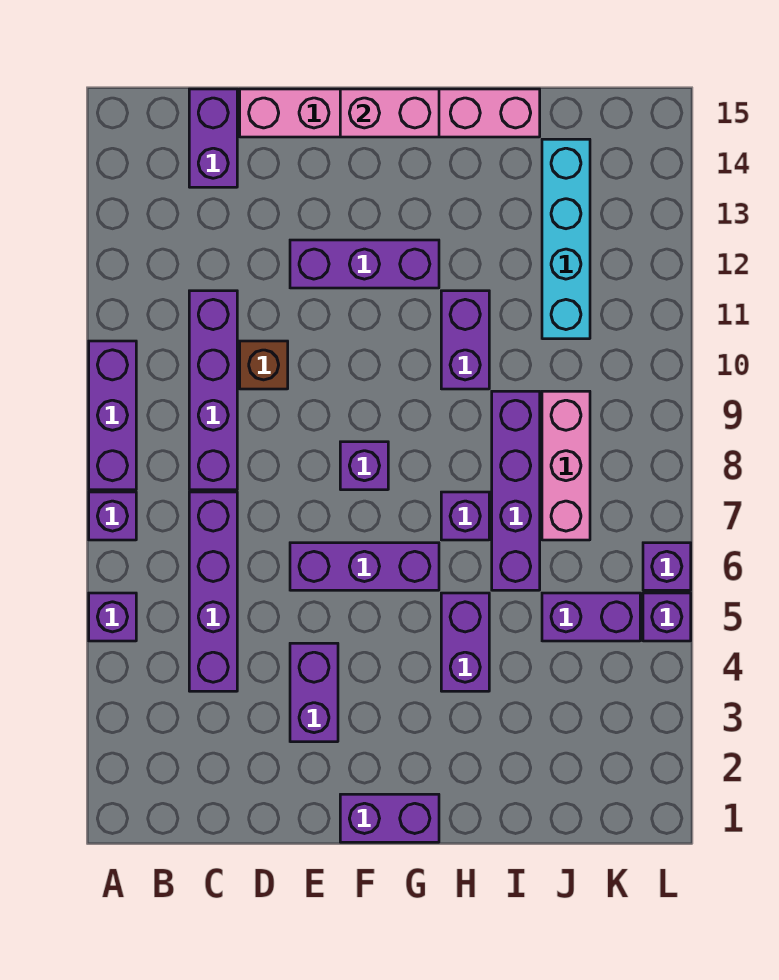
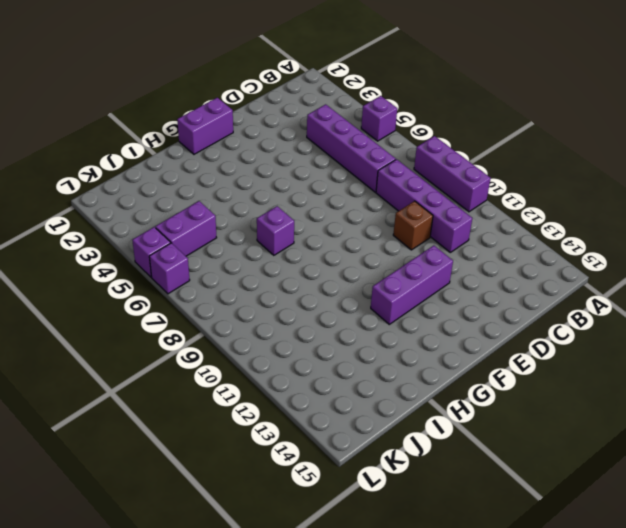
none -> purple 1x1 brick [89,492,136,540]
none -> purple 1x2 brick [189,89,237,187]
none -> pink 1x6 brick [240,89,540,137]

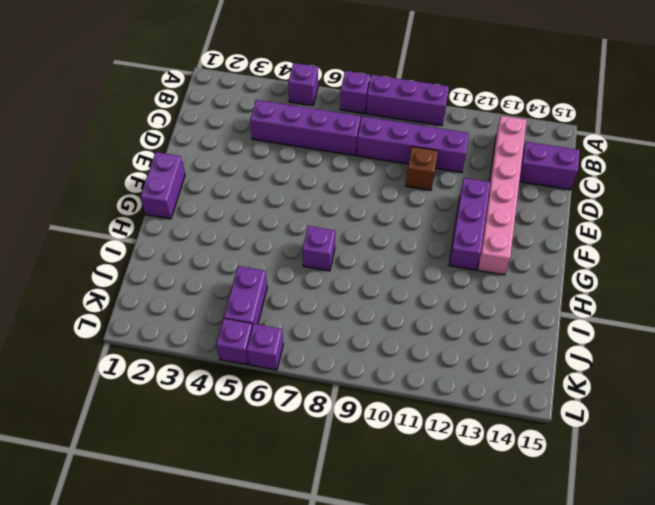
pink 1x6 brick [478,116,527,275] -> pink 1x6 brick moved to [240,89,540,137]
none -> purple 1x2 brick [290,643,338,742]
none -> purple 1x3 brick [290,543,439,590]
none -> purple 1x1 brick [340,442,388,490]

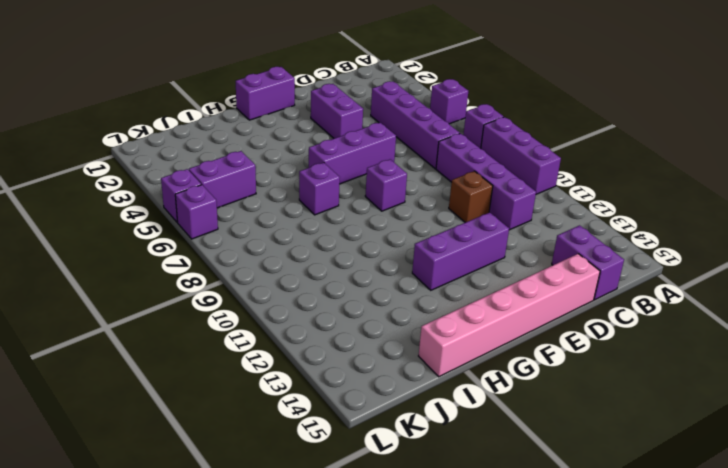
none -> purple 1x2 brick [441,593,489,691]
none -> purple 1x2 brick [441,291,489,389]
none -> purple 1x4 brick [492,391,540,590]

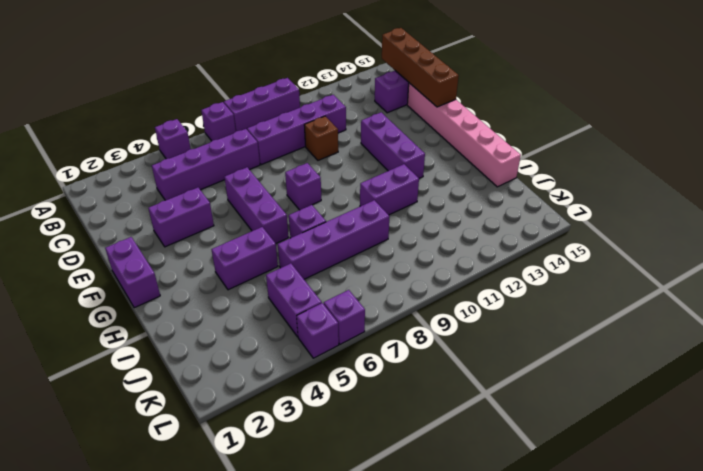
brown 1x4 brick [382,28,459,107] -> none
none -> pink 1x3 brick [542,391,590,540]
none -> cyan 1x4 brick [542,139,590,339]
none -> pink 1x2 brick [340,89,439,137]

